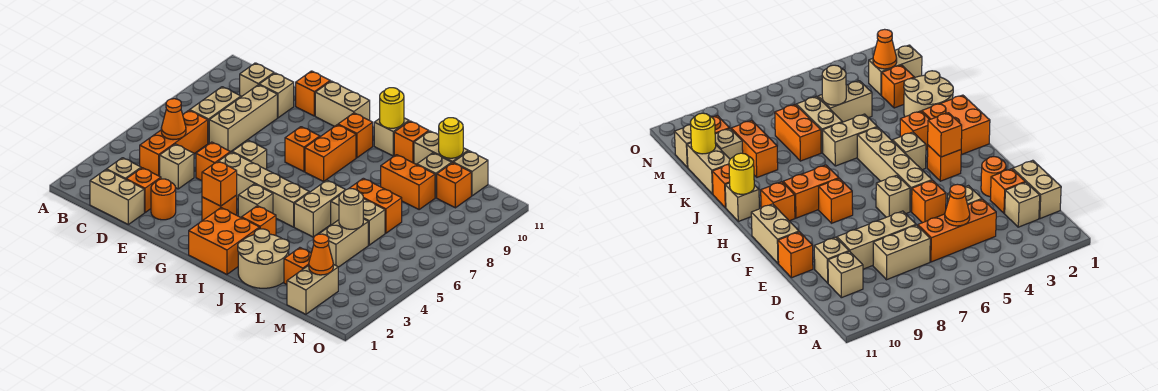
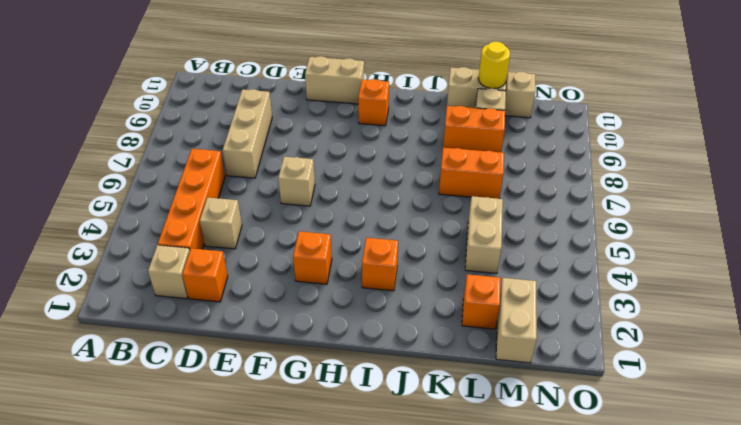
orange 1x4 brick [158,149,225,250] -> orange 1x3 brick [140,110,208,176]
none -> tan 1x2 brick [90,170,144,224]
none -> tan 1x2 brick [190,87,241,143]
none -> tan 1x1 brick [240,63,274,97]
none -> tan 1x1 brick [259,73,294,118]

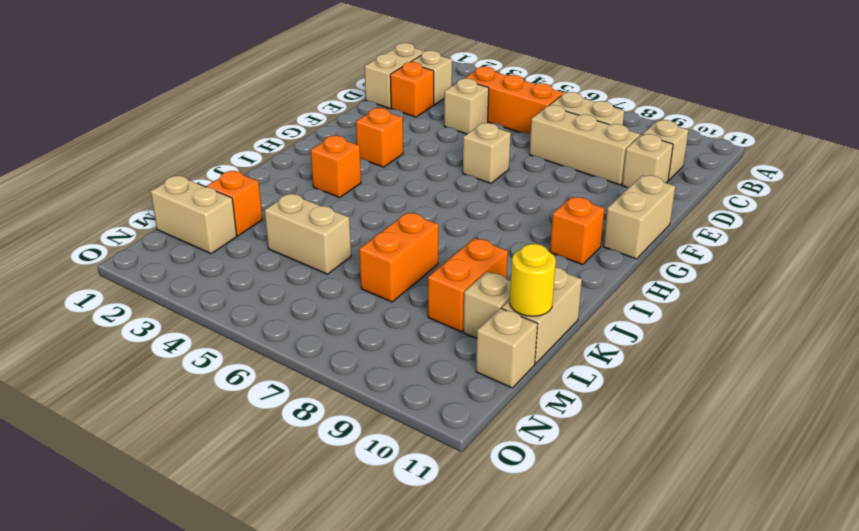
none -> orange 1x1 round brick [151,179,176,220]
none -> orange 1x1 brick [196,142,230,181]
none -> orange 1x1 brick [296,71,330,116]
none -> tan 1x4 brick [219,152,309,227]

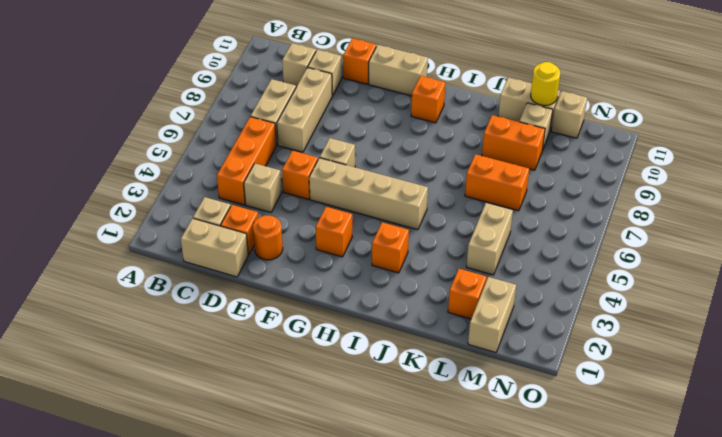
none -> orange 1x1 brick [285,127,320,172]
none -> orange 2x2 brick [189,208,259,274]
none -> tan 1x1 brick [238,184,273,217]
none -> orange 1x2 brick [305,125,356,181]

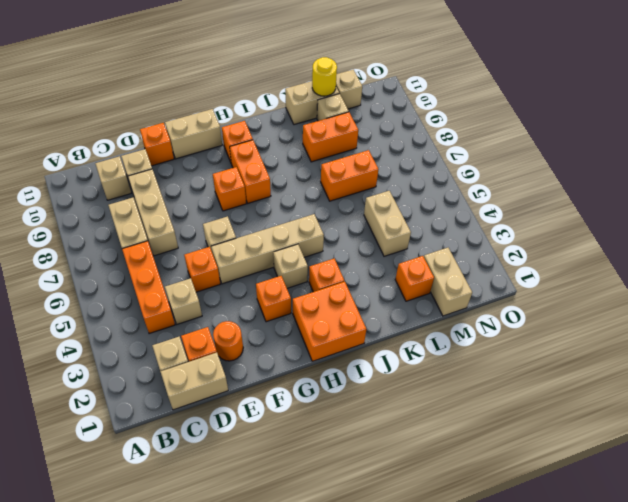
none -> tan 1x1 brick [374,118,409,156]
none -> tan 2x2 round brick [238,229,289,288]
none -> tan 1x2 brick [294,180,345,237]
none -> orange 1x1 brick [394,121,429,163]

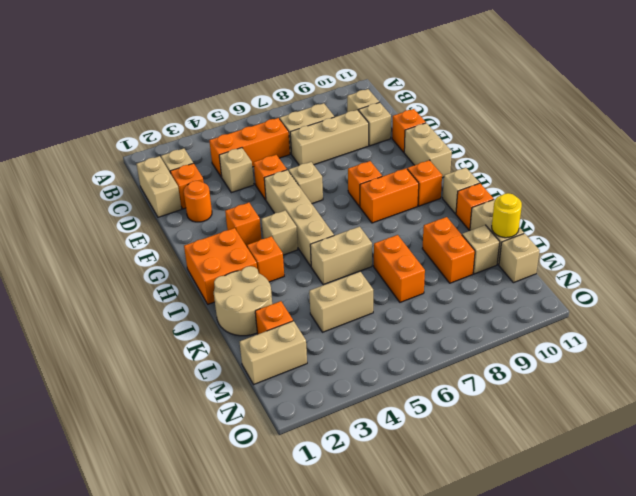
none -> tan 1x2 brick [331,195,385,245]
none -> orange 1x1 brick [437,163,471,208]
none -> orange 1x1 cone [161,99,186,140]
none -> orange 1x1 brick [202,161,237,206]

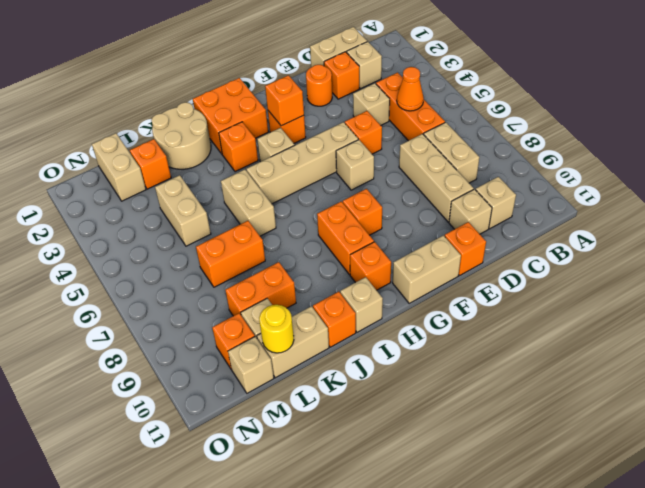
none -> tan 1x2 brick [331,195,385,245]
none -> yellow 1x1 round brick [380,88,404,128]
none -> tan 1x1 round brick [339,189,363,229]
none -> orange 1x1 cone [309,234,333,275]

